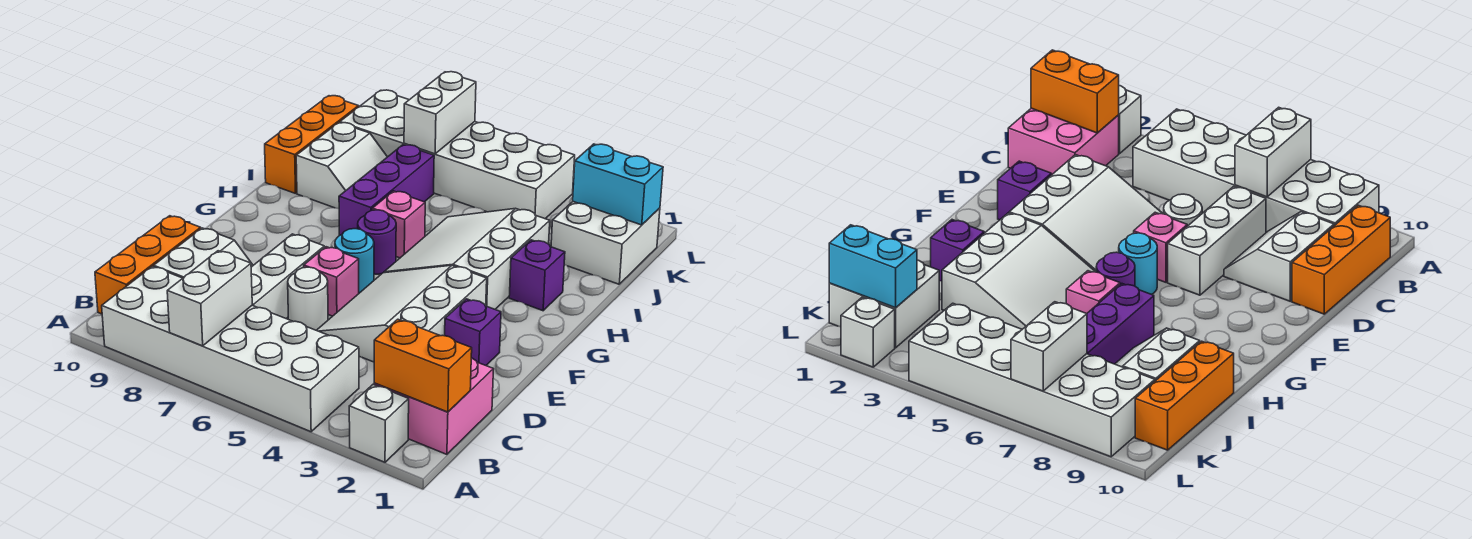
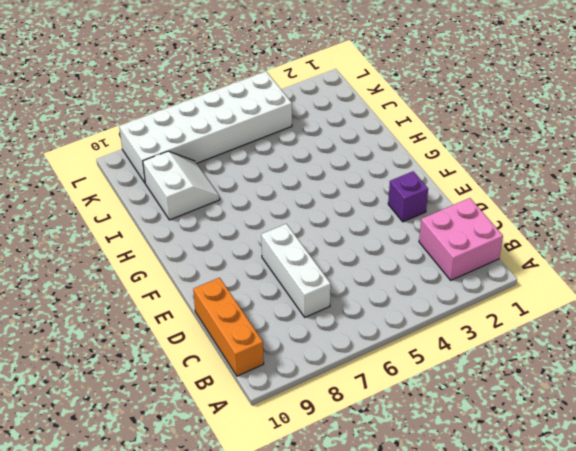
none -> white 1x1 brick [349,385,409,462]
none -> white 2x6 brick [102,266,359,432]
none -> white 2x2 slope [154,228,253,278]

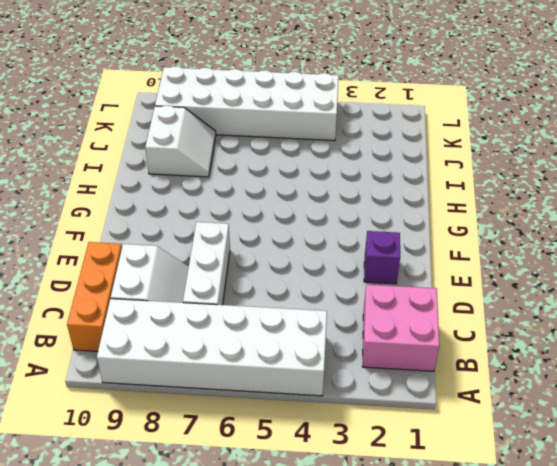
none -> white 1x1 brick [349,385,409,462]
none -> white 3x3 slope [317,265,487,362]
none -> white 1x1 round brick [288,267,328,330]

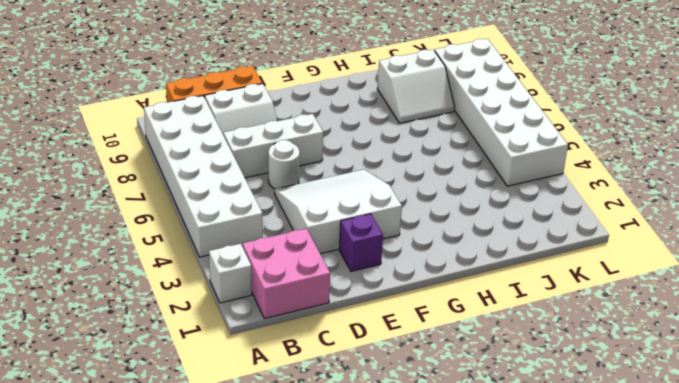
none -> pink 1x1 brick [304,247,359,316]
none -> cyan 1x1 round brick [335,229,374,293]
none -> white 3x3 slope [384,209,550,309]

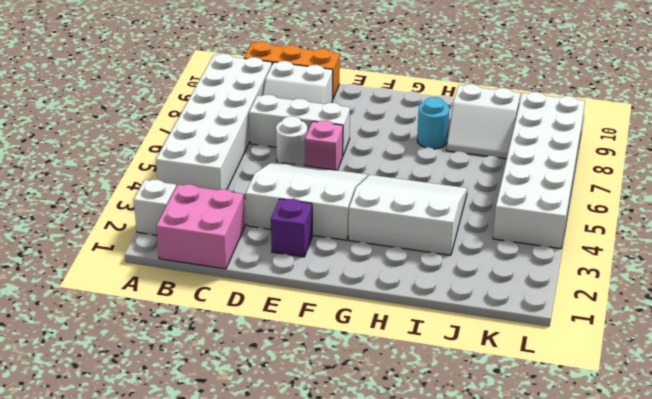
cyan 1x1 round brick [417,97,449,149] -> cyan 1x1 round brick moved to [335,229,374,293]
none -> purple 1x1 round brick [358,210,396,274]
none -> purple 1x1 brick [509,240,565,311]
none -> pink 1x1 brick [372,191,425,258]

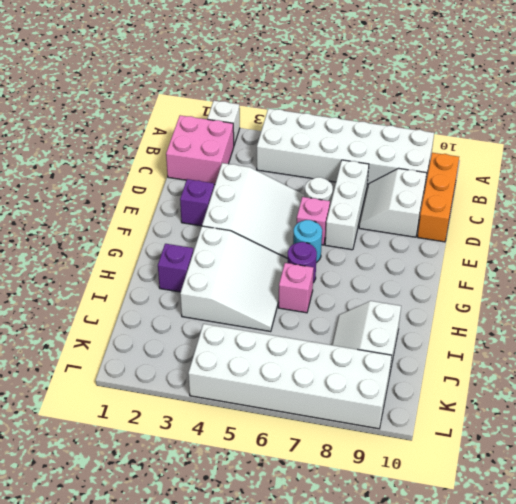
none -> purple 1x3 brick [339,145,434,236]
none -> orange 1x3 brick [265,96,359,194]
none -> white 2x2 brick [551,202,660,284]

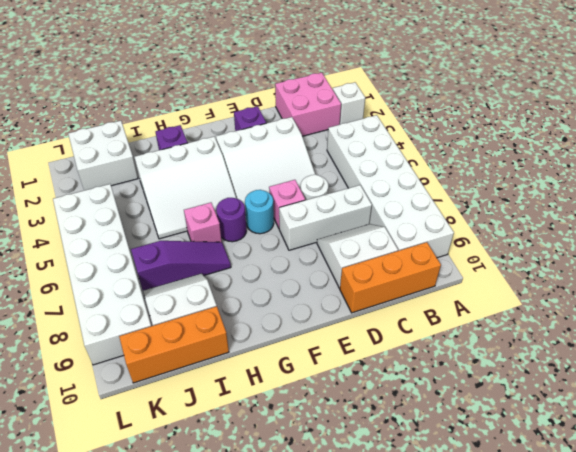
purple 1x3 slope [131,241,231,291] -> purple 1x3 brick [339,145,434,236]
none -> white 1x1 brick [841,297,895,367]
none -> white 1x2 brick [167,251,252,346]
none -> orange 1x2 brick [374,319,472,412]

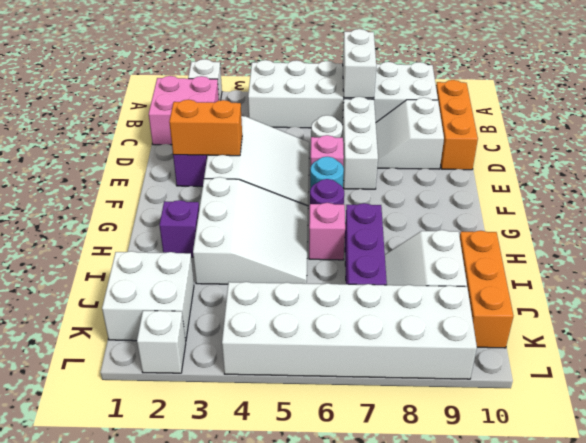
orange 1x2 brick [169,100,242,156] -> orange 1x2 brick moved to [374,319,472,412]
none -> cyan 1x2 brick [573,144,663,225]
none -> white 1x2 brick [404,72,476,154]

